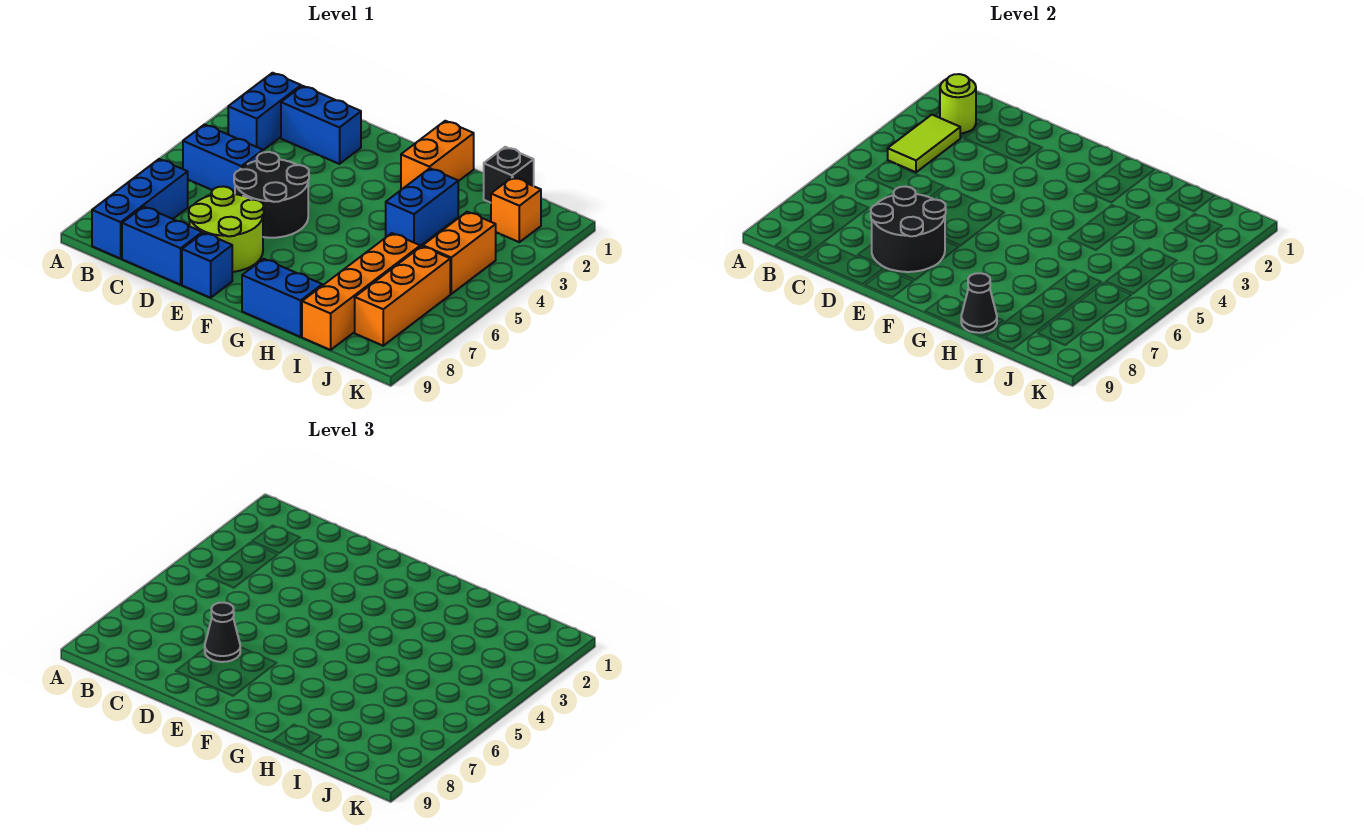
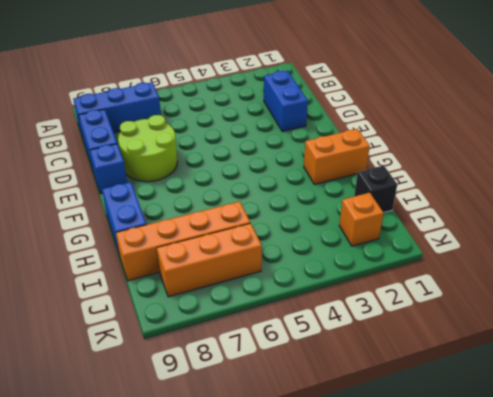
none -> blue 1x2 brick [228,73,301,150]
none -> blue 1x2 brick [183,124,263,194]
none -> black 2x2 round brick [234,152,309,238]

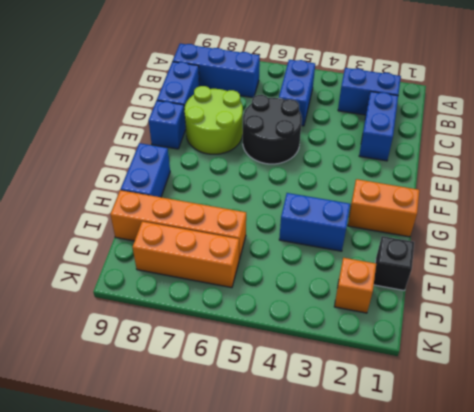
none -> orange 1x2 brick [423,212,496,294]
none -> lime 1x1 round brick [940,74,976,133]
none -> lime 1x2 tile [888,115,960,172]

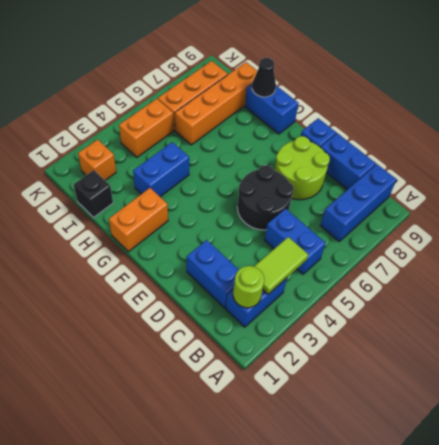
none -> black 2x2 round brick [871,186,946,272]
none -> black 1x1 cone [205,602,240,662]

